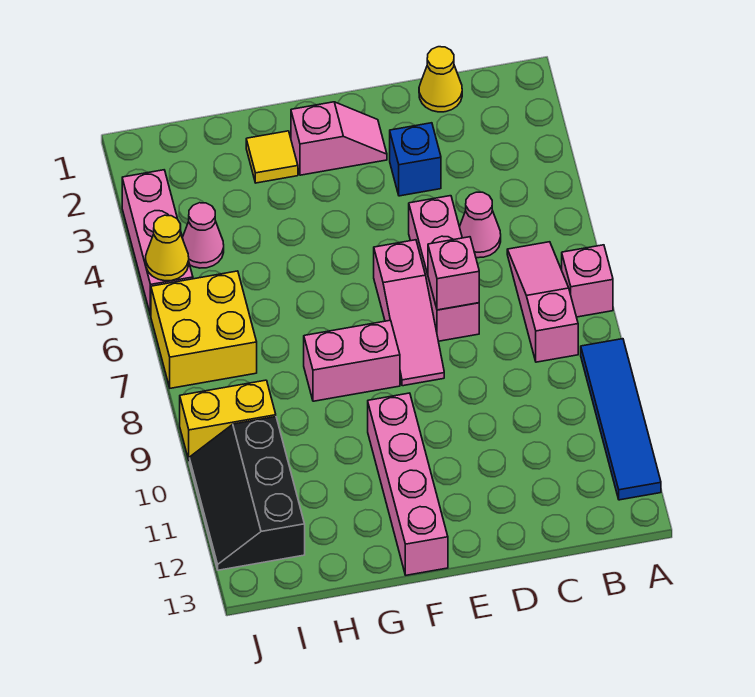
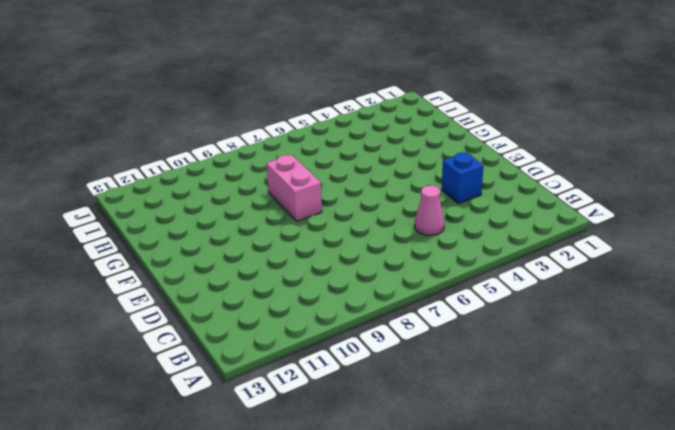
none -> pink 1x1 brick [562,245,613,317]
none -> blue 1x4 tile [581,339,661,500]
none -> pink 1x3 slope [507,242,578,362]

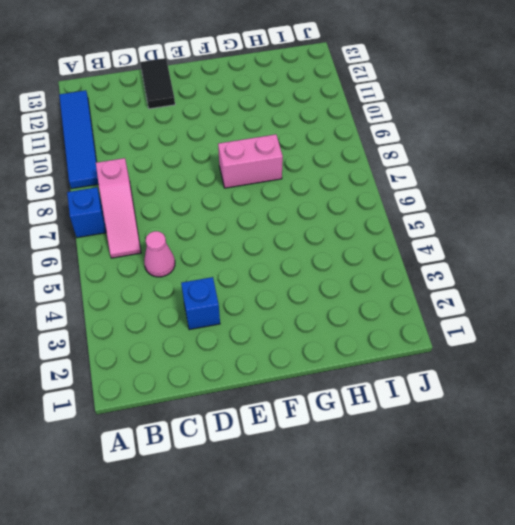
blue 1x1 brick [67,187,106,238] -> pink 1x1 brick [562,245,613,317]
black 1x2 tile [140,58,175,109] -> none
none -> yellow 1x1 cone [419,47,462,112]
none -> pink 1x3 brick [409,196,479,341]
none -> pink 1x2 slope [291,102,387,175]

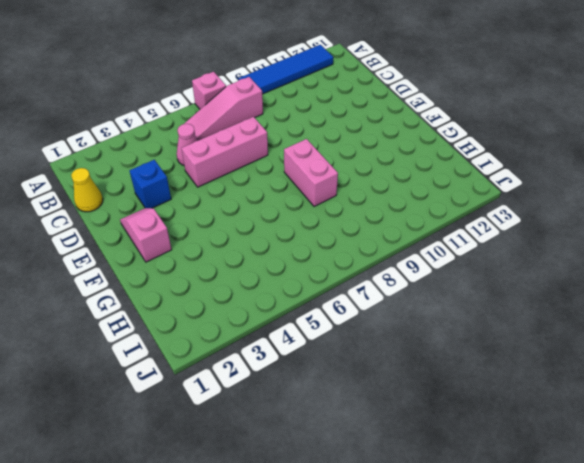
none -> pink 1x3 slope [374,240,444,386]
none -> pink 1x4 brick [368,393,448,575]
none -> yellow 1x1 tile [246,131,298,183]

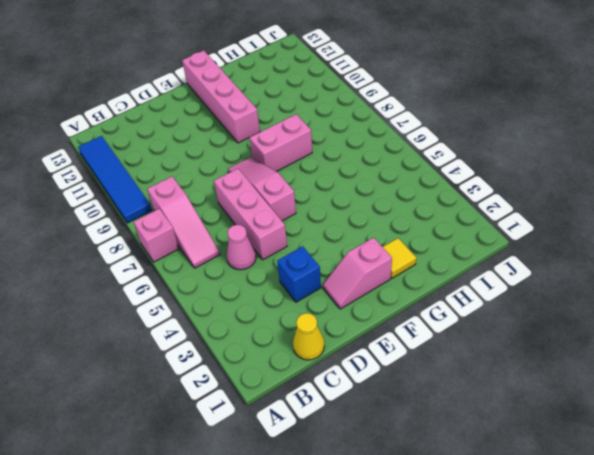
none -> pink 1x1 cone [182,203,224,268]
none -> yellow 2x2 brick [151,271,257,388]
none -> yellow 1x2 brick [180,380,276,460]

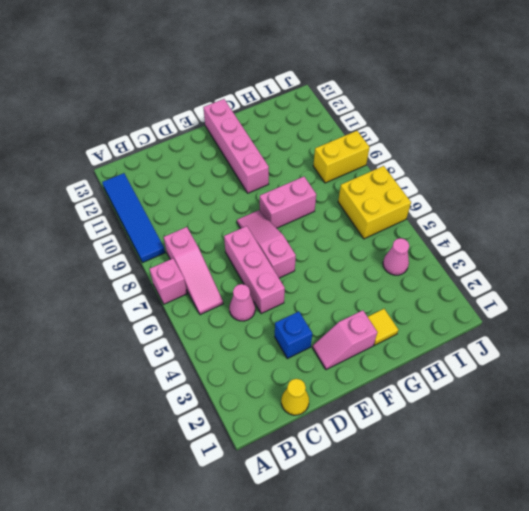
none -> black 2x3 slope [189,417,305,570]
none -> pink 1x3 brick [122,170,193,315]
none -> pink 1x1 brick [428,237,479,310]

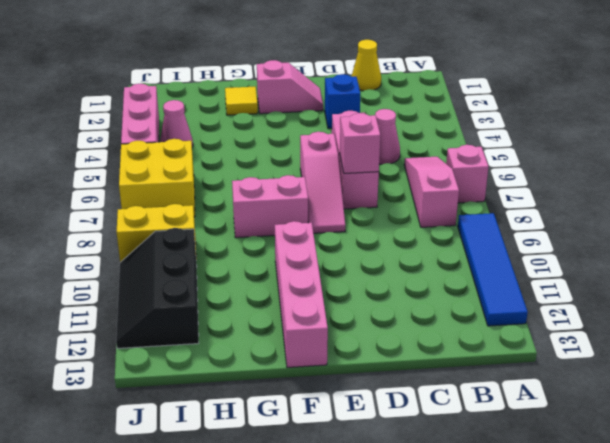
none -> yellow 1x1 cone [146,215,189,281]

